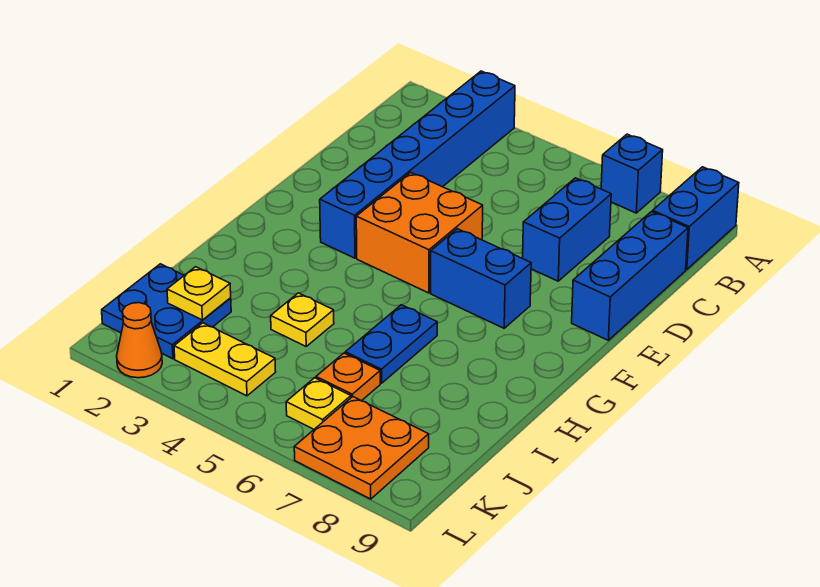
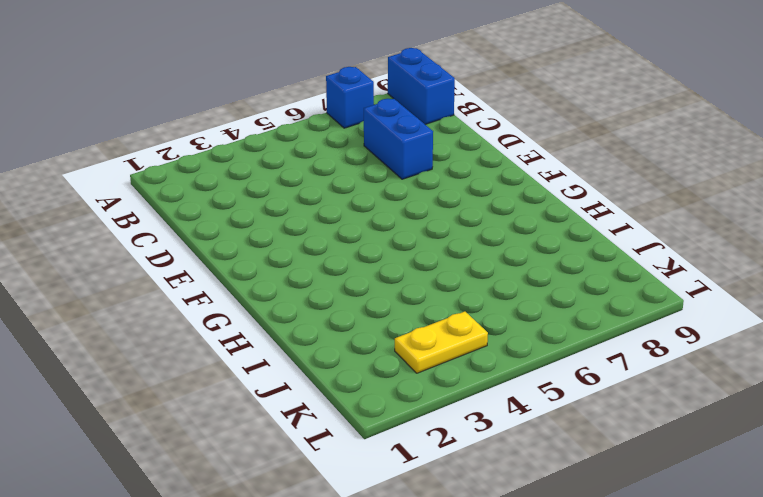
none -> blue 1x6 brick [320,71,515,258]
none -> blue 1x3 brick [572,212,688,340]
none -> orange 2x2 brick [356,172,483,293]

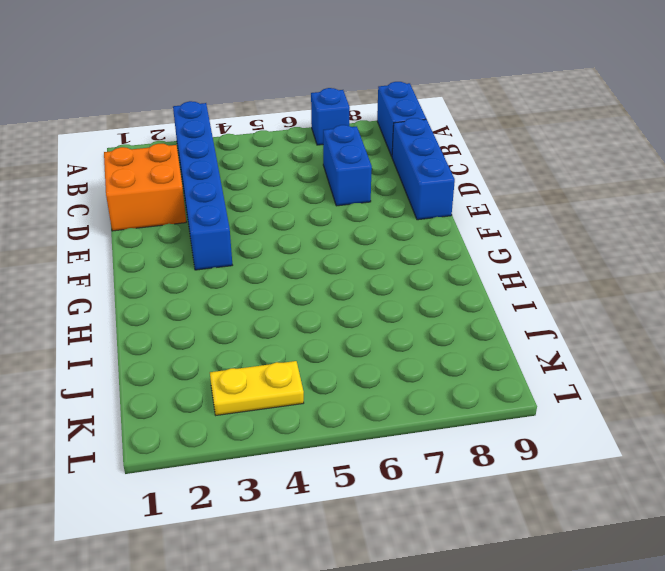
orange 2x2 brick [104,144,186,231] -> orange 2x2 brick moved to [356,172,483,293]
none -> blue 1x2 brick [431,229,531,328]
none -> blue 1x2 plate [345,305,437,383]
none -> yellow 1x1 plate [271,293,334,346]

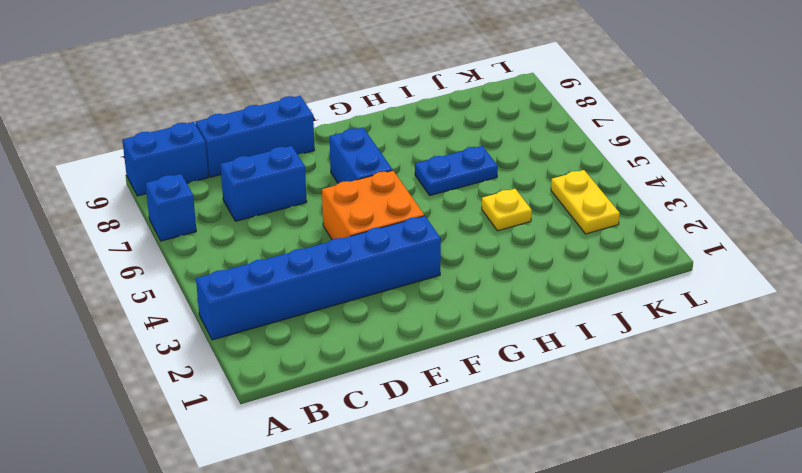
none -> blue 2x2 plate [102,264,231,359]
none -> orange 1x1 plate [316,353,380,401]
none -> yellow 1x1 plate [286,378,351,429]

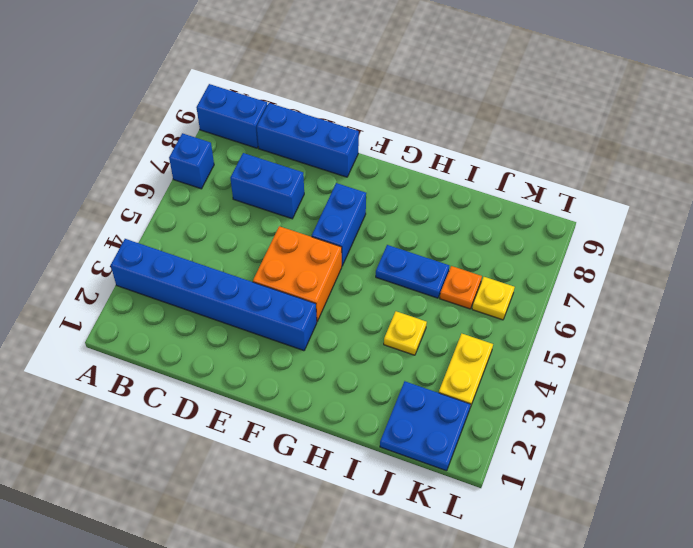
none -> orange 2x2 plate [294,397,429,499]
none -> orange 1x1 cone [117,303,162,378]
none -> yellow 1x1 plate [167,267,231,320]

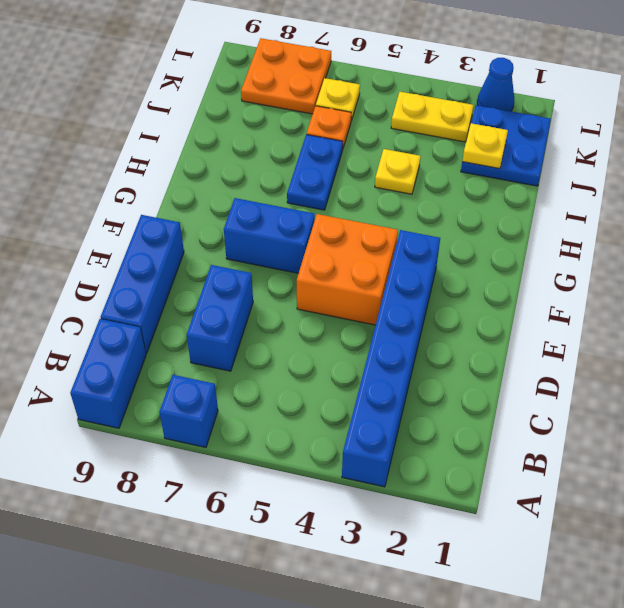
blue 1x1 cone [477,58,514,111] -> orange 1x1 cone [117,303,162,378]

